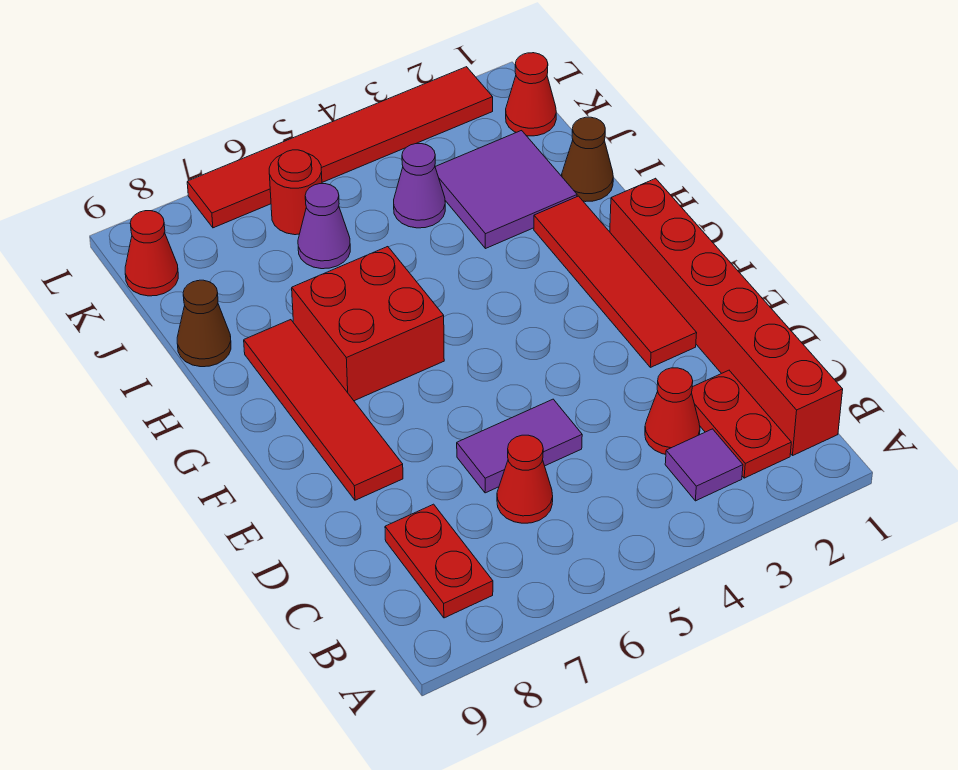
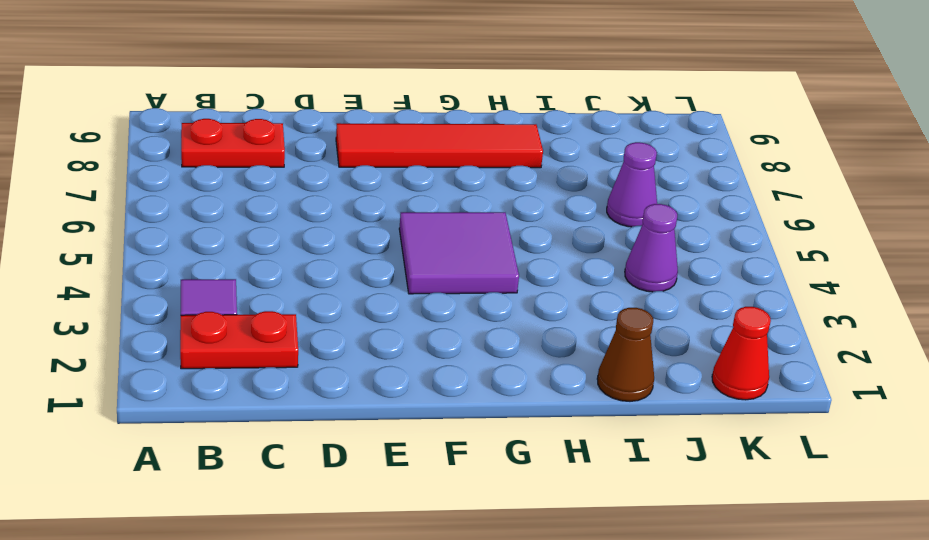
purple 2x2 tile [399,212,519,294] -> purple 2x2 tile moved to [435,131,577,249]
none -> red 1x6 brick [610,178,843,455]
none -> red 1x1 cone [645,368,700,454]
none -> red 1x1 cone [497,435,553,523]

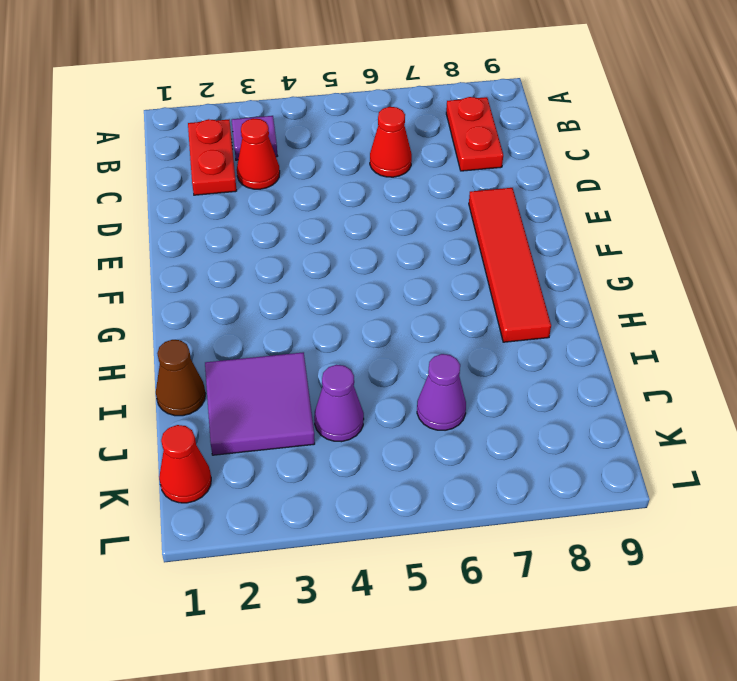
none -> red 1x6 brick [610,178,843,455]
none -> purple 1x2 tile [457,399,582,493]
none -> red 1x4 tile [534,196,697,367]

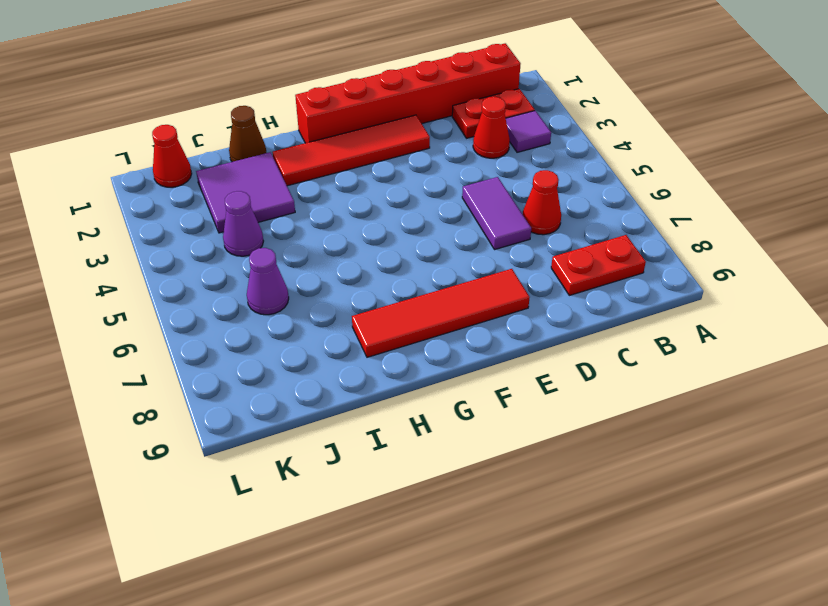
none -> red 2x2 brick [292,247,444,401]
none -> brown 1x1 cone [177,280,231,367]
none -> red 1x1 round brick [269,150,322,235]

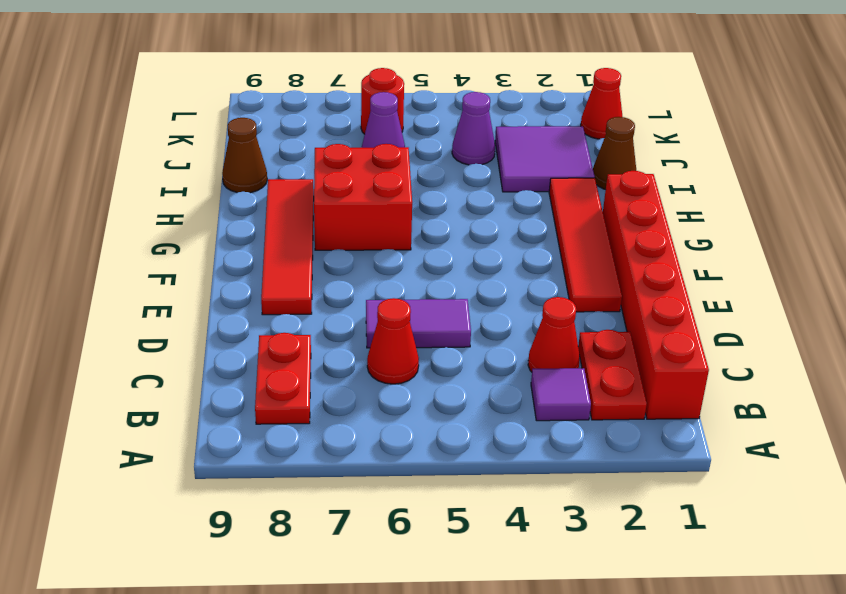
none -> red 1x1 cone [125,211,178,296]
none -> red 1x6 tile [187,67,493,228]

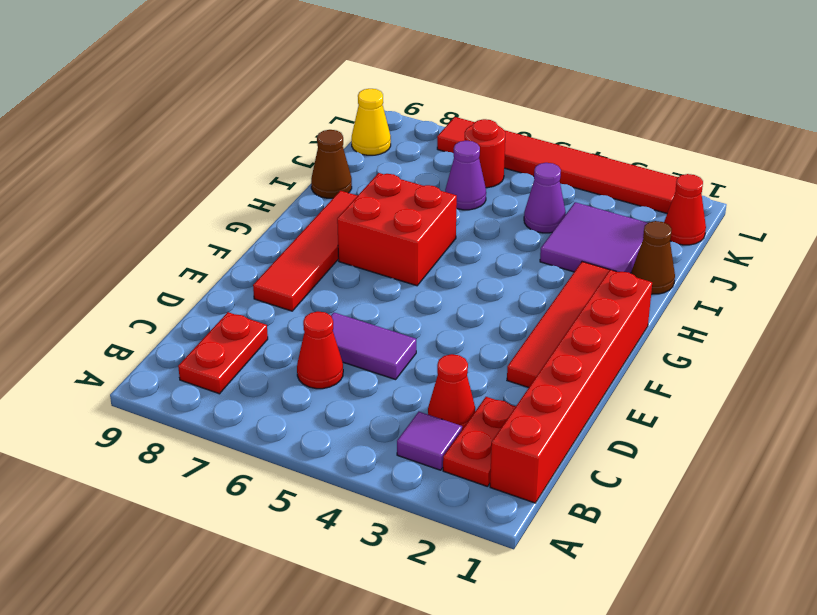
yellow 1x1 cone [352,89,391,155] -> red 1x1 cone [125,211,178,296]

